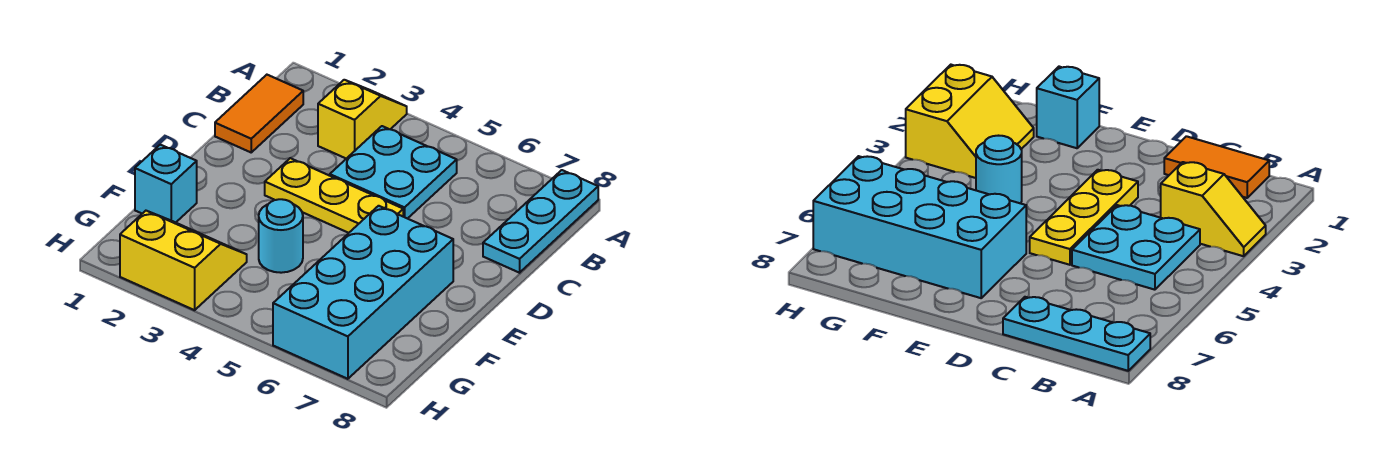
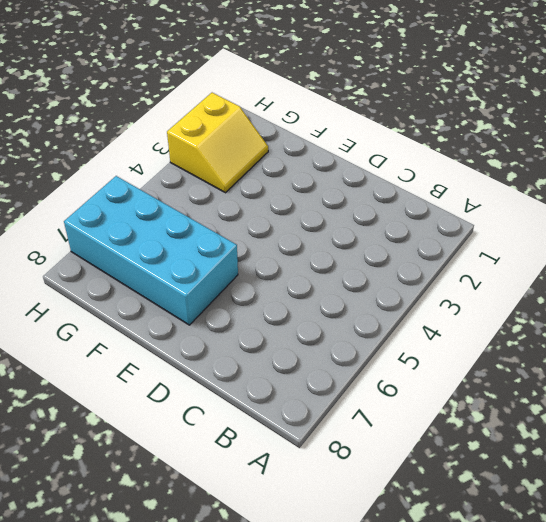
none -> yellow 1x2 slope [318,80,407,159]
none -> cyan 1x3 plate [483,170,598,273]

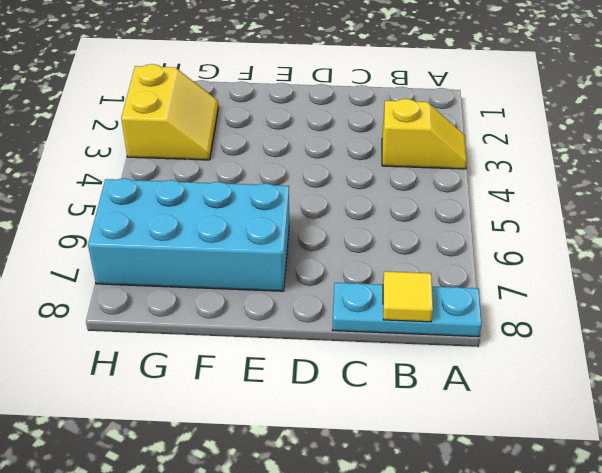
yellow 1x1 tile [383,271,433,322] -> none
none -> orange 1x2 tile [215,75,303,152]
none -> cyan 2x2 plate [330,126,457,219]

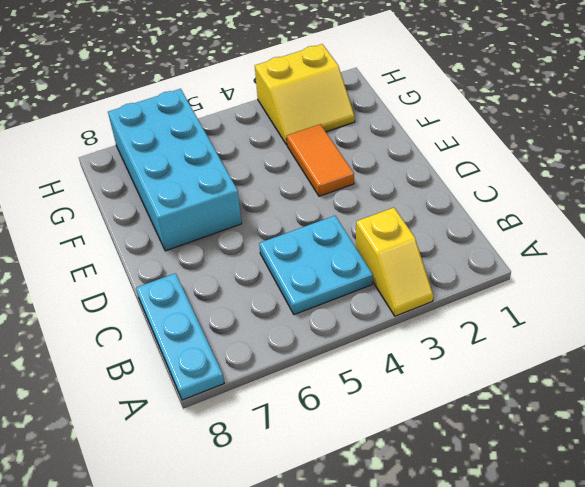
orange 1x2 tile [287,124,354,196] -> orange 1x2 tile moved to [215,75,303,152]
none -> yellow 1x3 plate [265,158,403,233]
none -> cyan 1x1 brick [135,145,197,223]

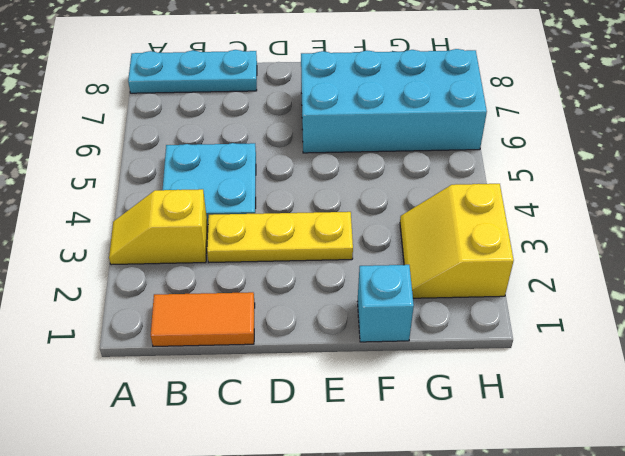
yellow 1x3 plate [207,212,353,262] -> yellow 1x3 plate turned to [265,158,403,233]
none -> cyan 1x1 round brick [259,199,303,273]

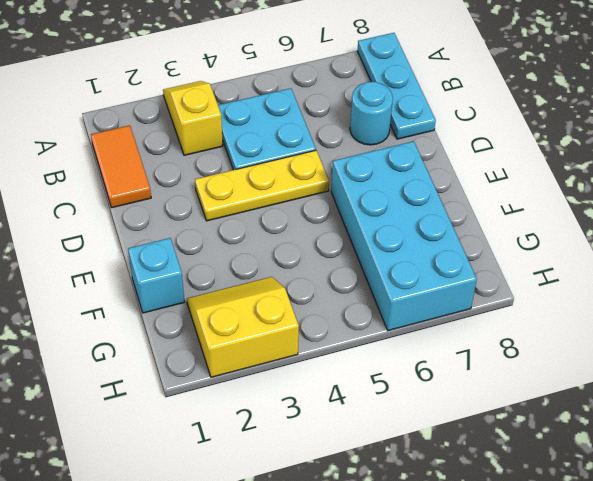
cyan 1x1 round brick [350,82,393,145] -> cyan 1x1 round brick moved to [259,199,303,273]

